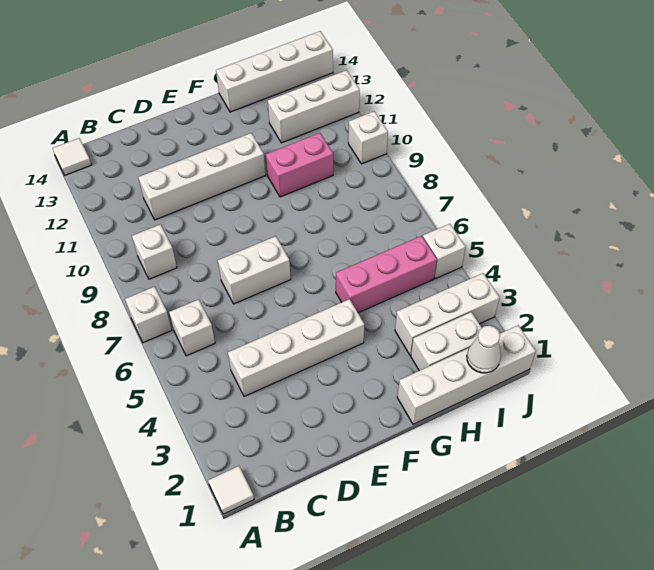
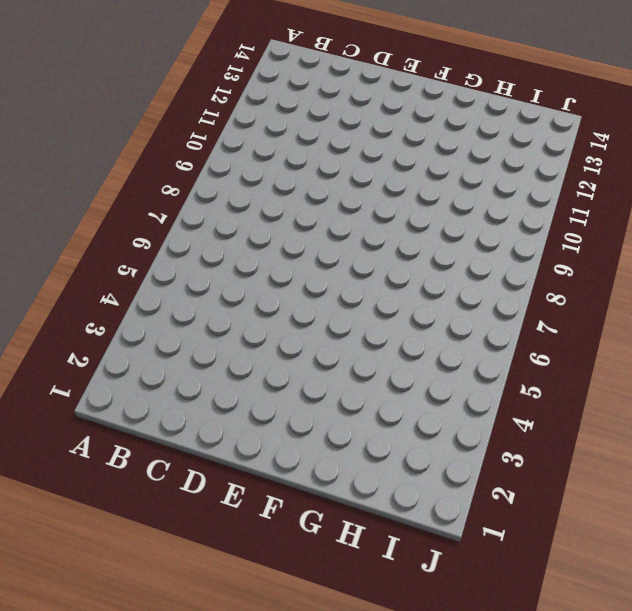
none -> white 1x1 tile [208,466,254,514]
none -> white 1x1 brick [125,287,172,343]
none -> white 1x1 tile [53,138,91,175]

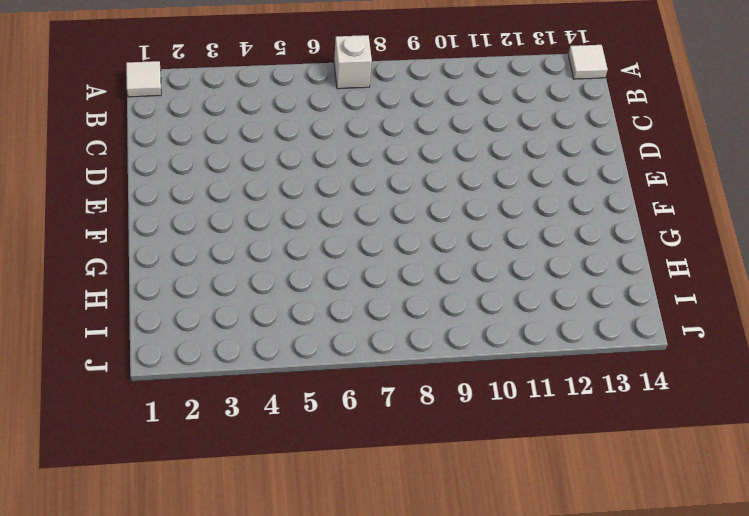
none -> white 1x1 brick [169,299,215,356]
none -> white 1x1 brick [132,224,177,279]
none -> white 1x4 brick [228,299,365,397]

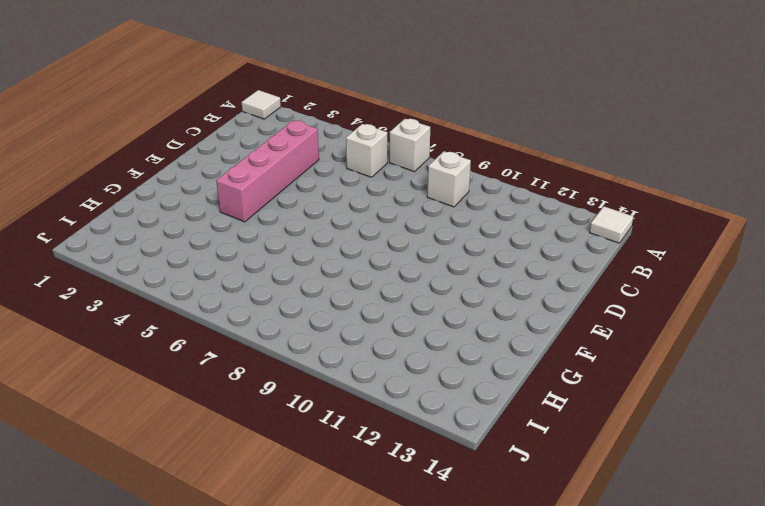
pink 1x4 brick [216,120,319,222] -> white 1x4 brick [228,299,365,397]
none -> white 1x4 brick [138,133,266,220]
none -> white 1x2 brick [218,236,291,304]
none -> white 1x4 brick [397,325,536,424]

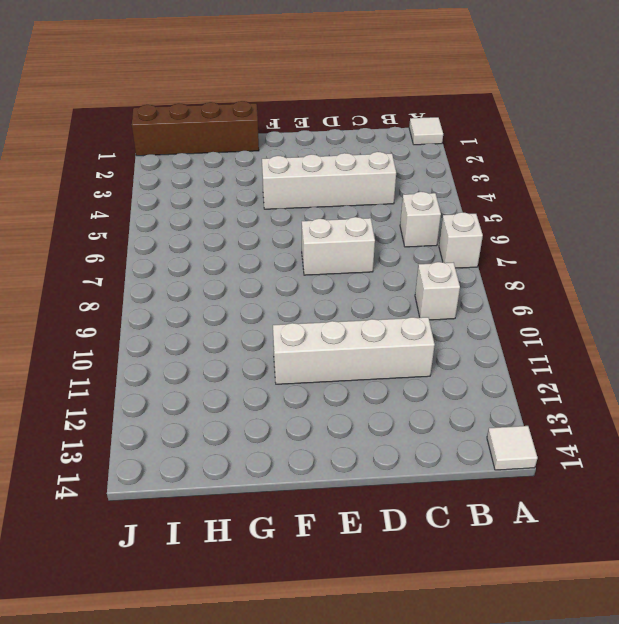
brown 1x4 brick [132,101,259,156] -> white 1x4 brick [397,325,536,424]
none -> pink 1x3 brick [336,236,437,313]
none -> pink 1x2 brick [266,133,333,197]
none -> white 1x4 brick [216,31,333,112]

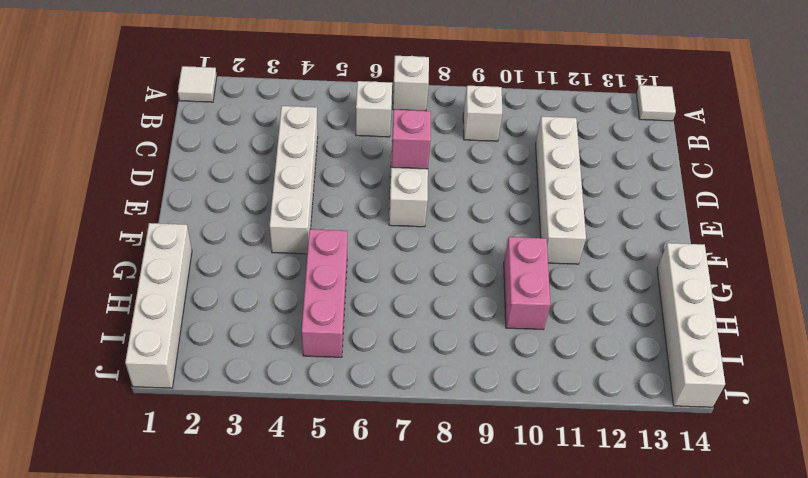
pink 1x1 brick [391,110,431,169] -> none
none -> white 1x2 brick [411,312,482,371]
none -> white 1x3 brick [395,273,500,355]
none -> white 1x3 brick [268,70,360,143]

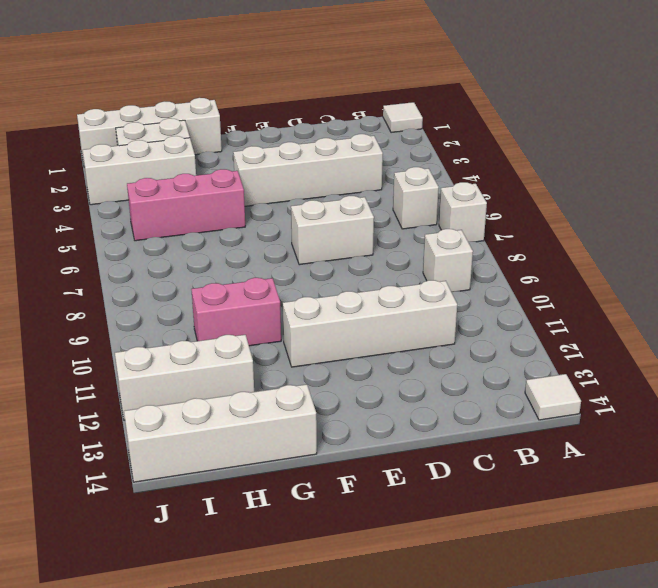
none -> white 1x1 brick [423,224,466,279]
none -> white 1x1 brick [348,111,388,164]
none -> white 1x1 cone [467,326,501,373]

